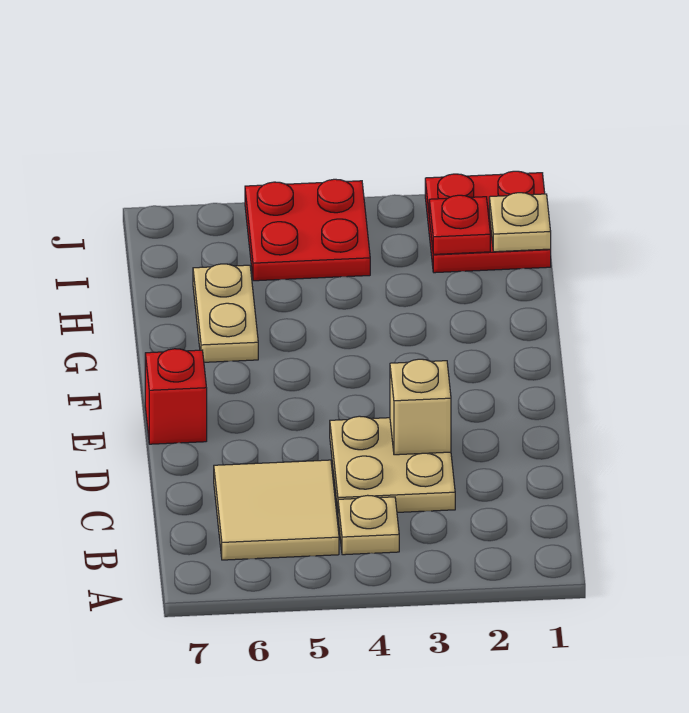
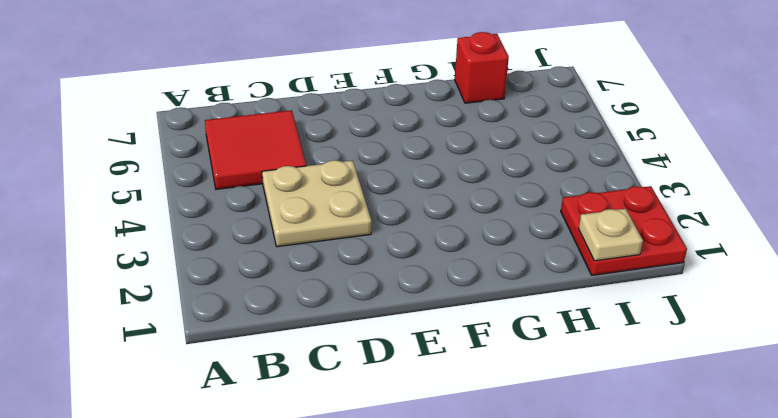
red 2x2 tile [205,110,306,189] -> tan 2x2 tile [214,460,339,560]
red 1x1 brick [455,32,509,103] -> red 1x1 brick moved to [145,349,207,444]
none -> tan 1x1 plate [338,495,399,555]
none -> tan 1x2 plate [193,264,258,362]

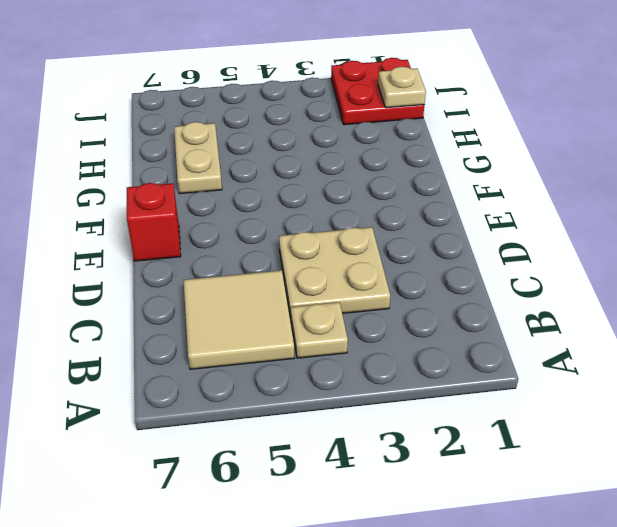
none -> red 2x2 plate [245,179,370,281]
none -> tan 1x1 brick [390,359,451,455]

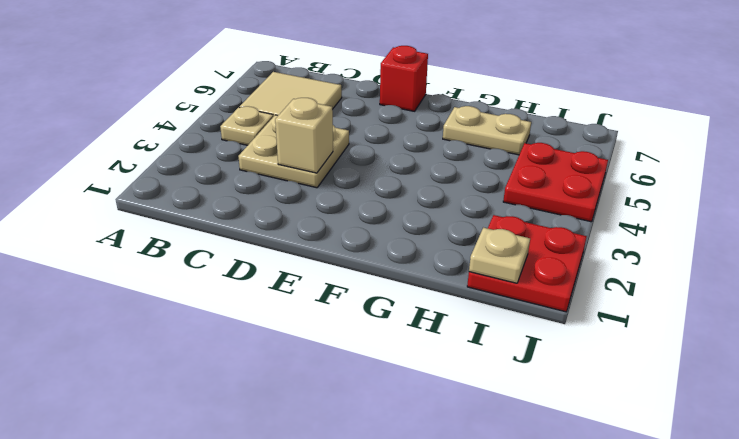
none -> red 1x1 plate [429,195,490,254]

